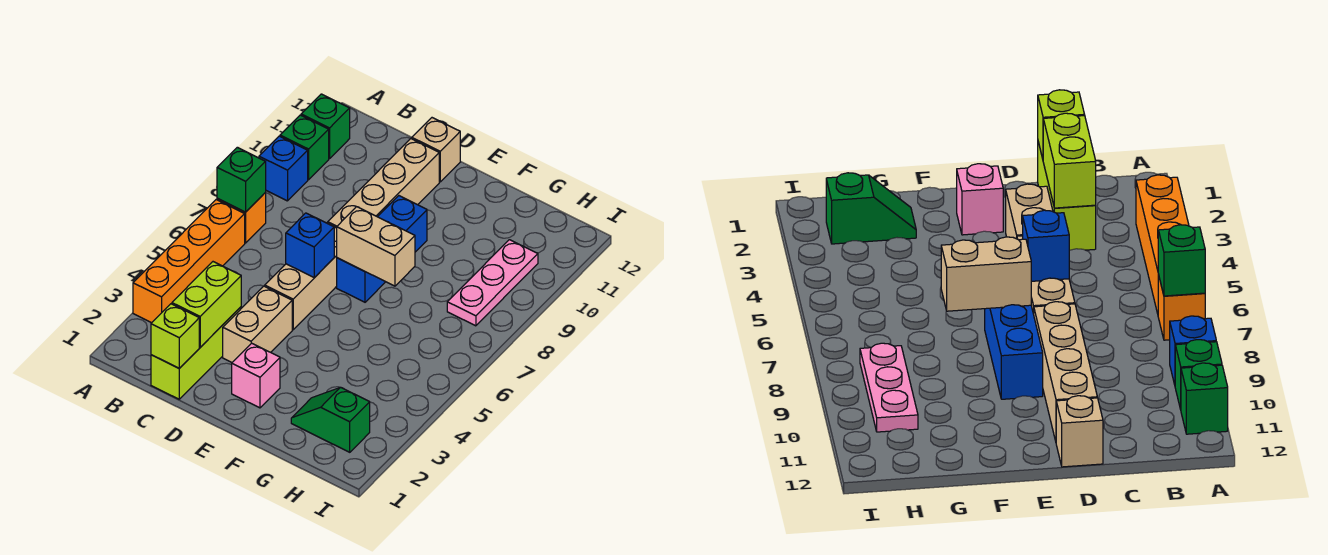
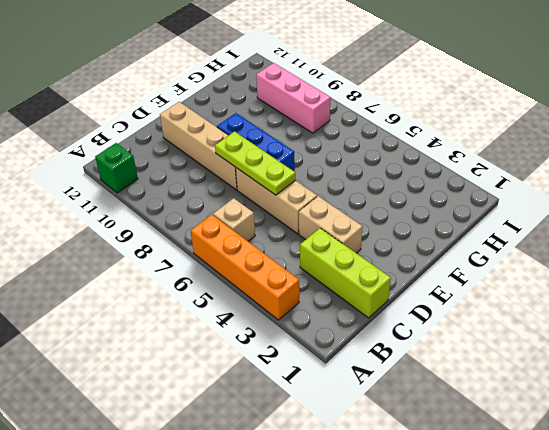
tan 1x1 brick [213,198,255,241] -> tan 1x1 brick moved to [412,118,460,182]
lime 1x3 plate [215,132,295,195] -> blue 1x1 brick [286,213,334,278]
pink 1x3 brick [256,63,331,133] -> pink 1x3 plate [447,240,538,326]
none -> orange 1x1 brick [217,192,266,243]
none -> blue 1x1 brick [259,136,308,201]
none -> green 1x1 brick [280,115,329,180]

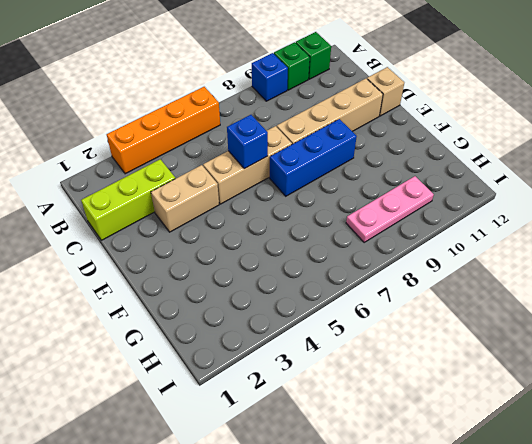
none -> orange 1x1 brick [217,192,266,243]
none -> pink 1x1 brick [232,343,280,408]
none -> green 1x2 slope [291,387,370,452]

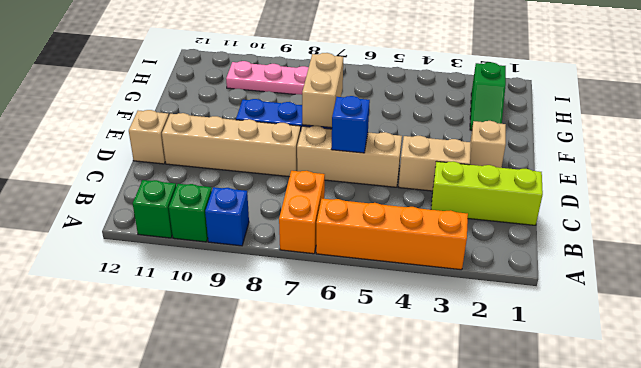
orange 1x2 brick [279,171,325,254] -> orange 1x1 brick [217,192,266,243]
tan 1x1 brick [470,121,506,168] -> pink 1x1 brick [232,343,280,408]
none -> green 1x1 brick [217,147,266,212]
none -> lime 1x1 brick [151,304,199,368]
none -> lime 1x2 brick [172,262,241,347]

